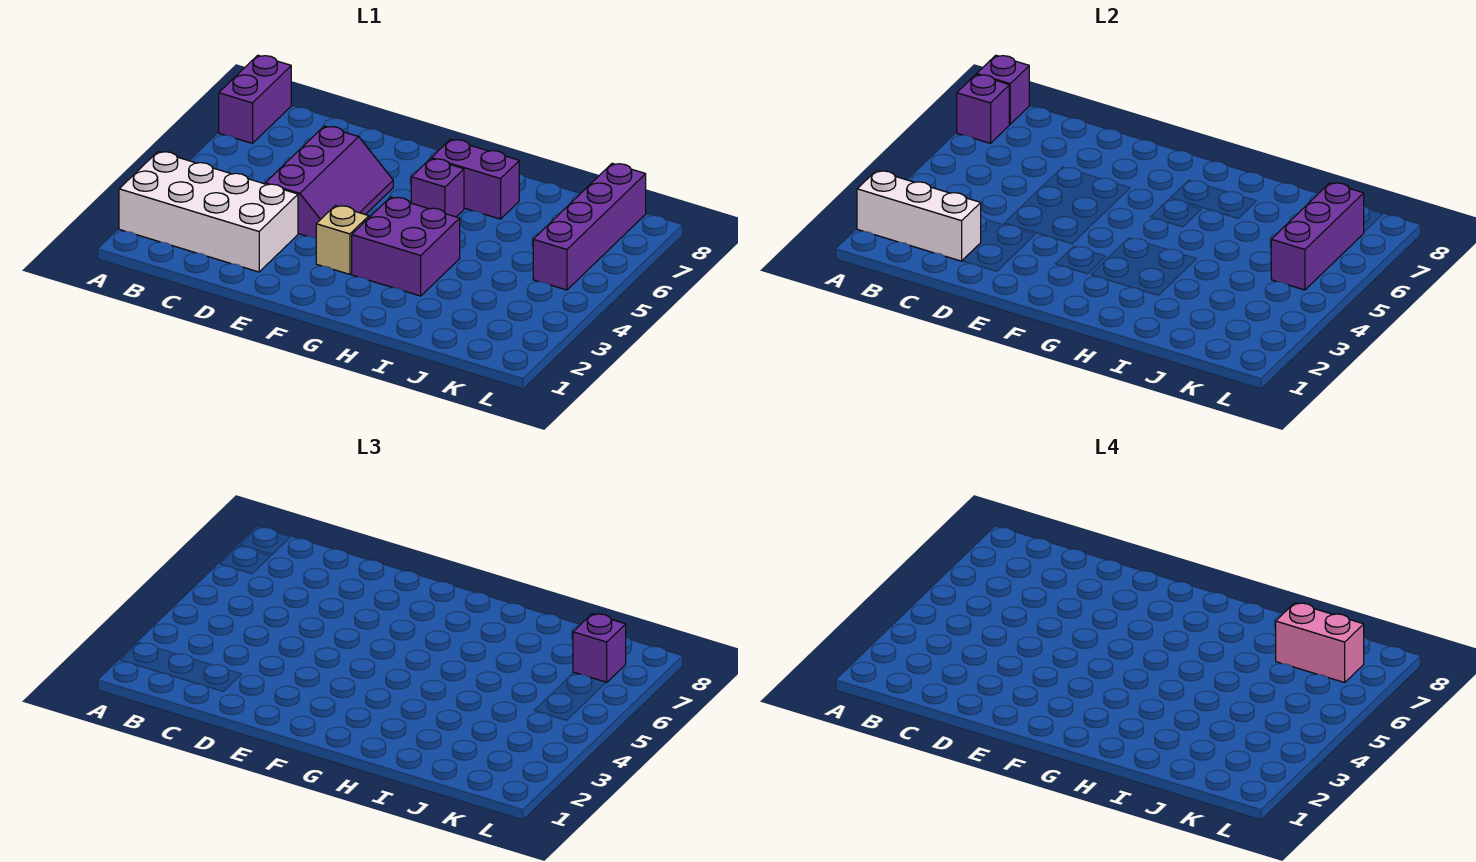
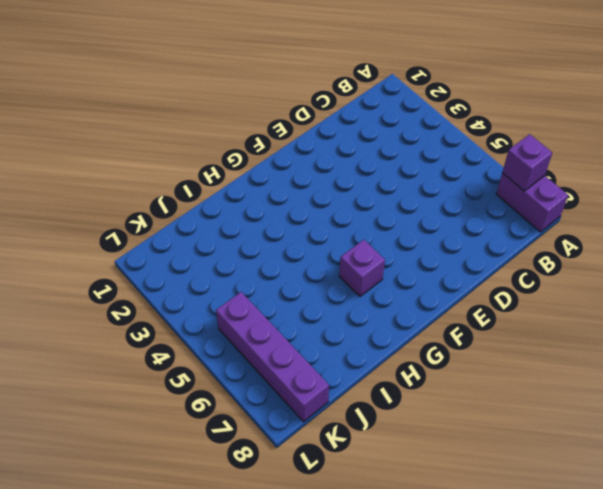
none -> white 2x4 brick [119,151,298,272]
none -> purple 2x3 slope [265,126,393,238]
none -> tan 1x1 brick [316,205,369,274]

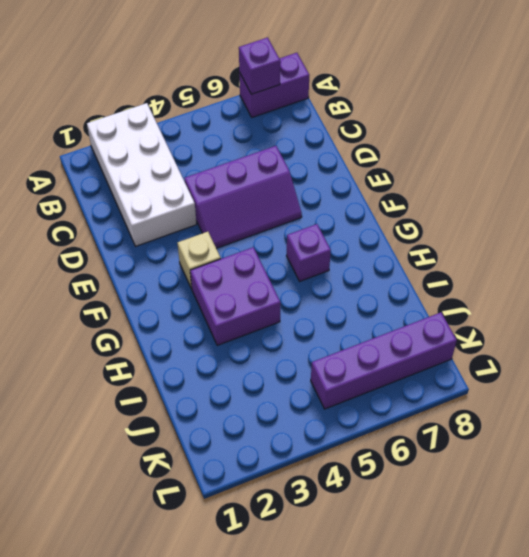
none -> purple 1x2 brick [431,139,519,219]
none -> white 1x3 brick [857,171,981,261]
none -> purple 1x1 brick [977,55,1029,124]

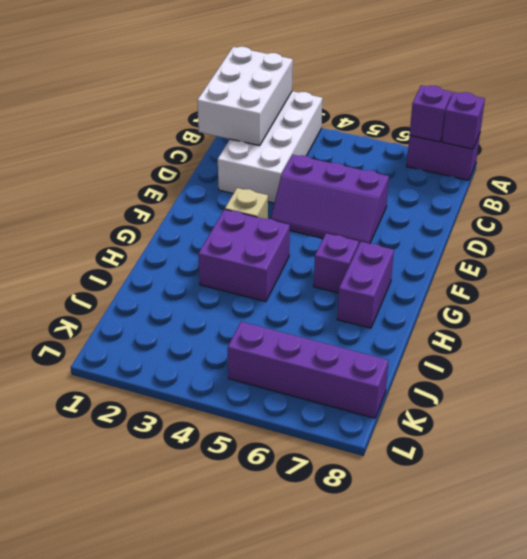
white 2x3 brick [197,47,293,146] -> white 1x3 brick [857,171,981,261]
none -> purple 1x3 brick [1271,183,1364,290]
none -> purple 1x1 brick [573,614,626,682]
none -> pink 1x2 brick [1276,603,1364,682]

